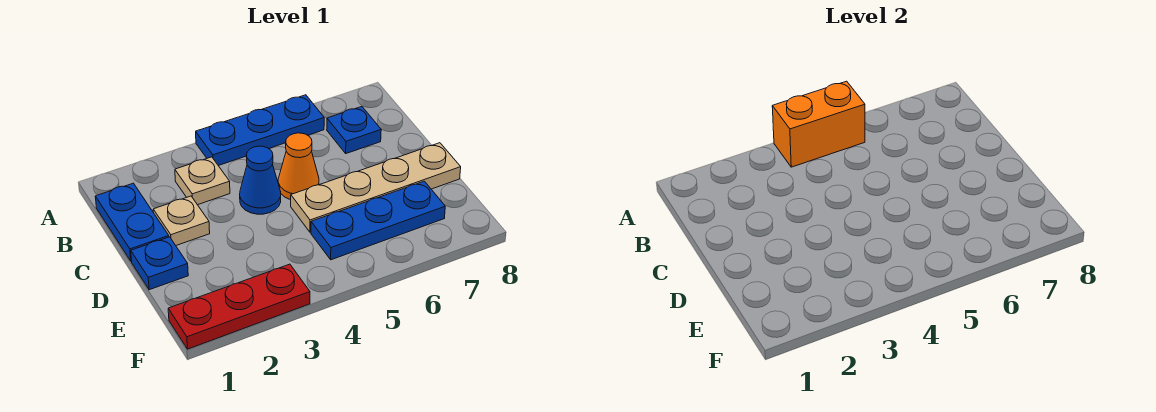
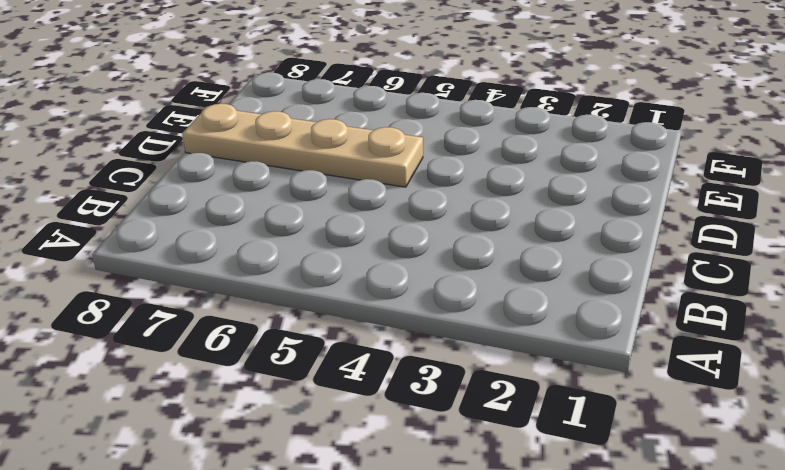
none -> blue 1x3 plate [196,95,324,166]
none -> blue 1x2 plate [95,183,169,261]
none -> tan 1x1 plate [175,157,230,205]

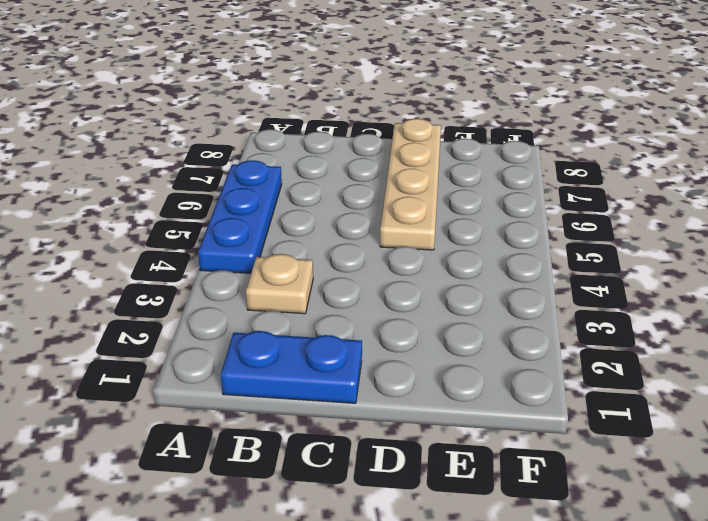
none -> blue 1x1 plate [327,107,381,153]
none -> tan 1x1 plate [153,196,210,245]
none -> blue 1x1 cone [240,146,281,214]

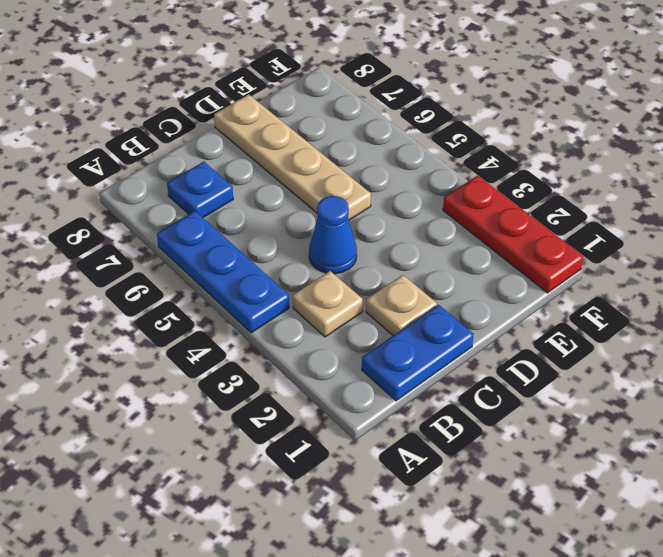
none -> orange 1x1 cone [278,133,319,200]
none -> blue 1x1 plate [131,237,188,290]
none -> blue 1x3 plate [311,181,445,260]

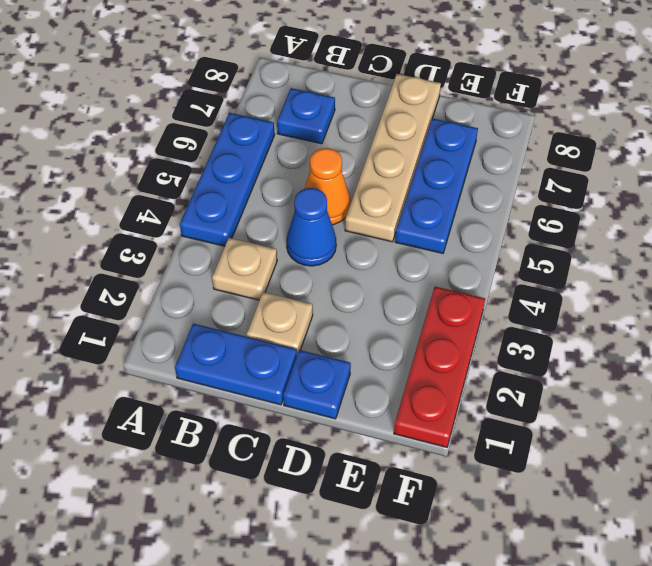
none -> orange 1x2 brick [772,81,865,167]

